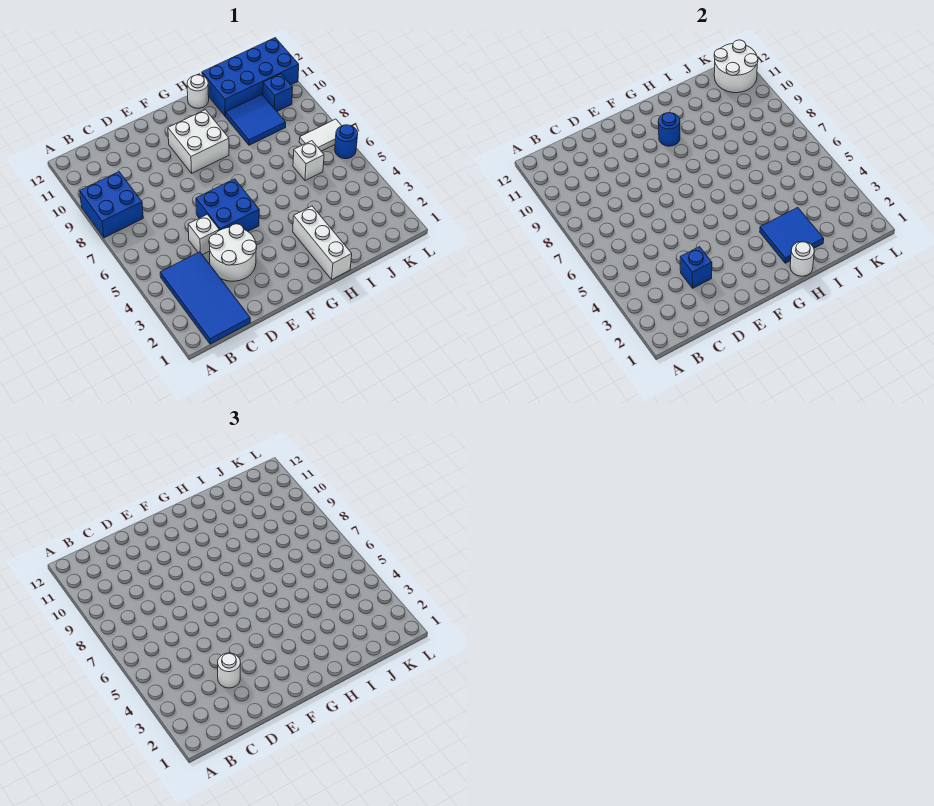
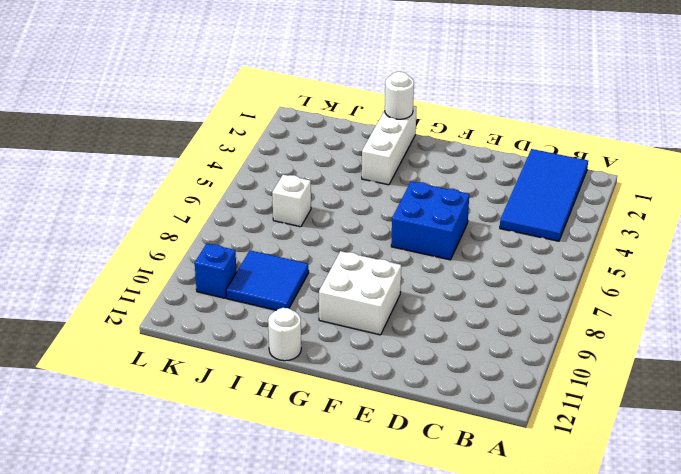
none -> blue 2x2 brick [80,172,143,238]
none -> white 2x2 round brick [209,224,257,281]
none -> white 1x1 brick [188,214,219,255]

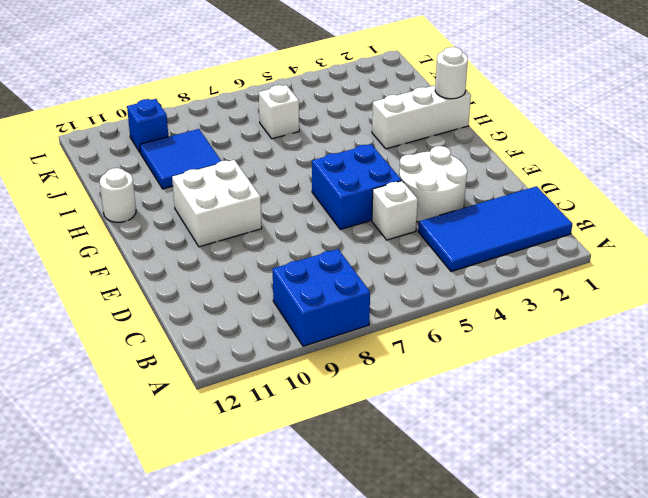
none -> blue 2x4 brick [202,38,299,116]
none -> white 1x2 tile [299,119,342,151]
none -> blue 1x1 round brick [335,125,358,159]

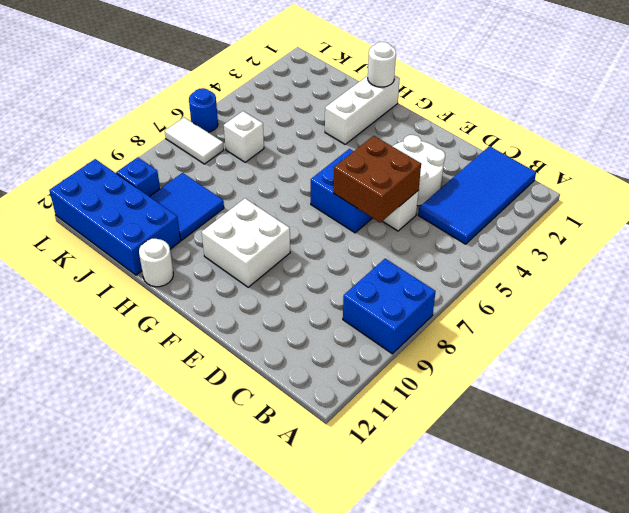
brown 2x2 brick [334,136,421,223] -> none
none -> blue 1x1 brick [680,247,712,288]
none -> blue 1x1 round brick [658,113,680,146]
none -> blue 2x2 tile [760,207,824,263]

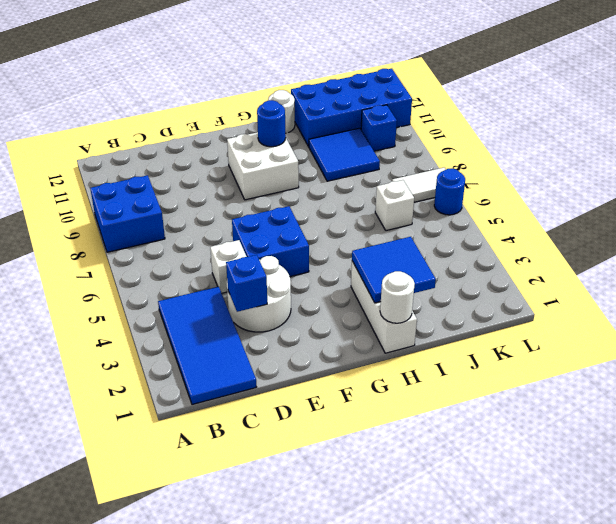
none -> white 2x2 round brick [714,40,758,93]
none -> white 1x1 round brick [218,653,241,688]

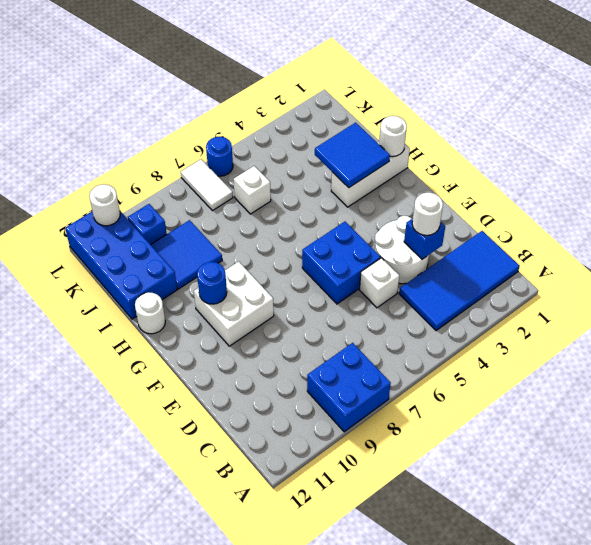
white 1x1 round brick [89,184,120,226] -> white 2x2 round brick [714,40,758,93]

